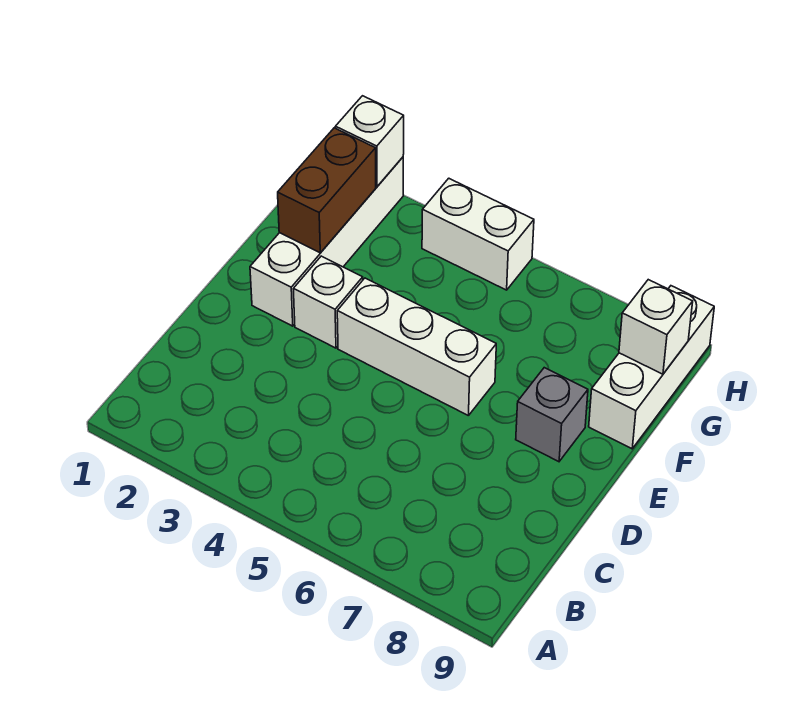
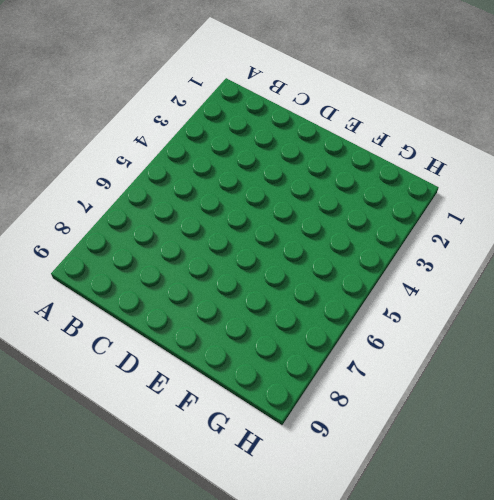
none -> white 1x4 brick [250,157,403,326]
none -> white 1x1 brick [293,256,363,348]

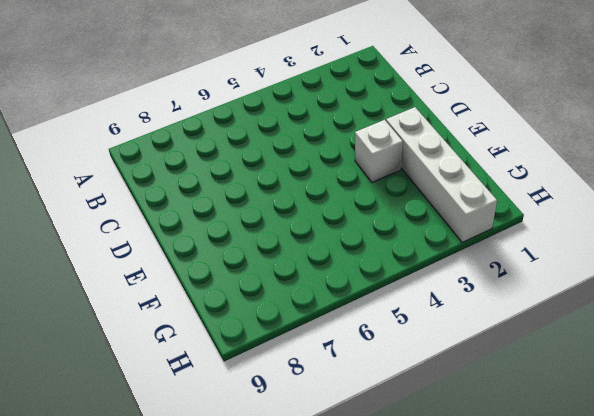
none -> white 1x3 brick [337,278,496,416]
none -> grey 1x1 brick [516,368,588,462]

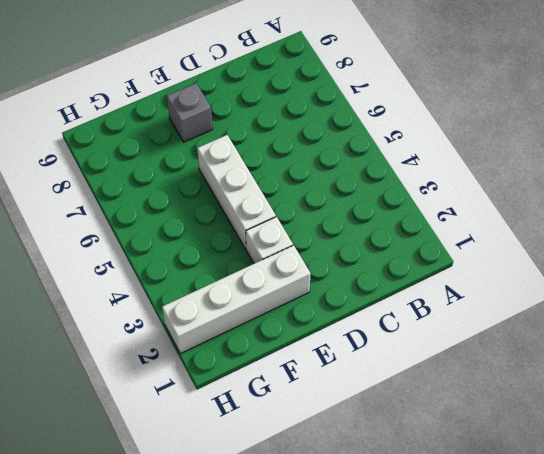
none -> white 1x3 brick [589,286,714,449]
none -> white 1x2 brick [422,178,534,290]

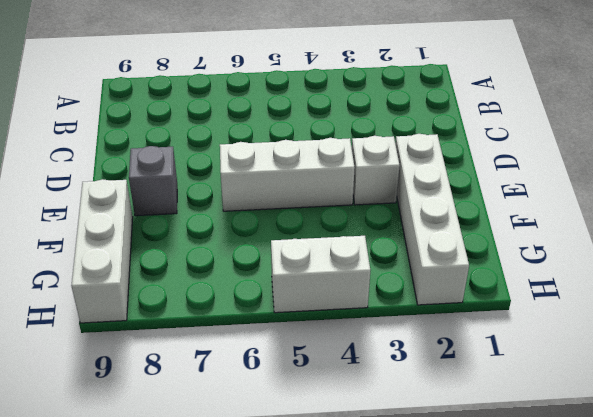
none -> brown 1x2 brick [278,128,376,253]
none -> white 1x1 brick [619,280,693,374]

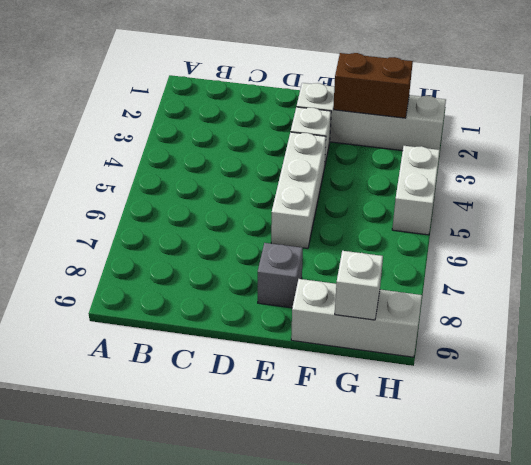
none -> white 1x1 brick [336,96,404,187]

